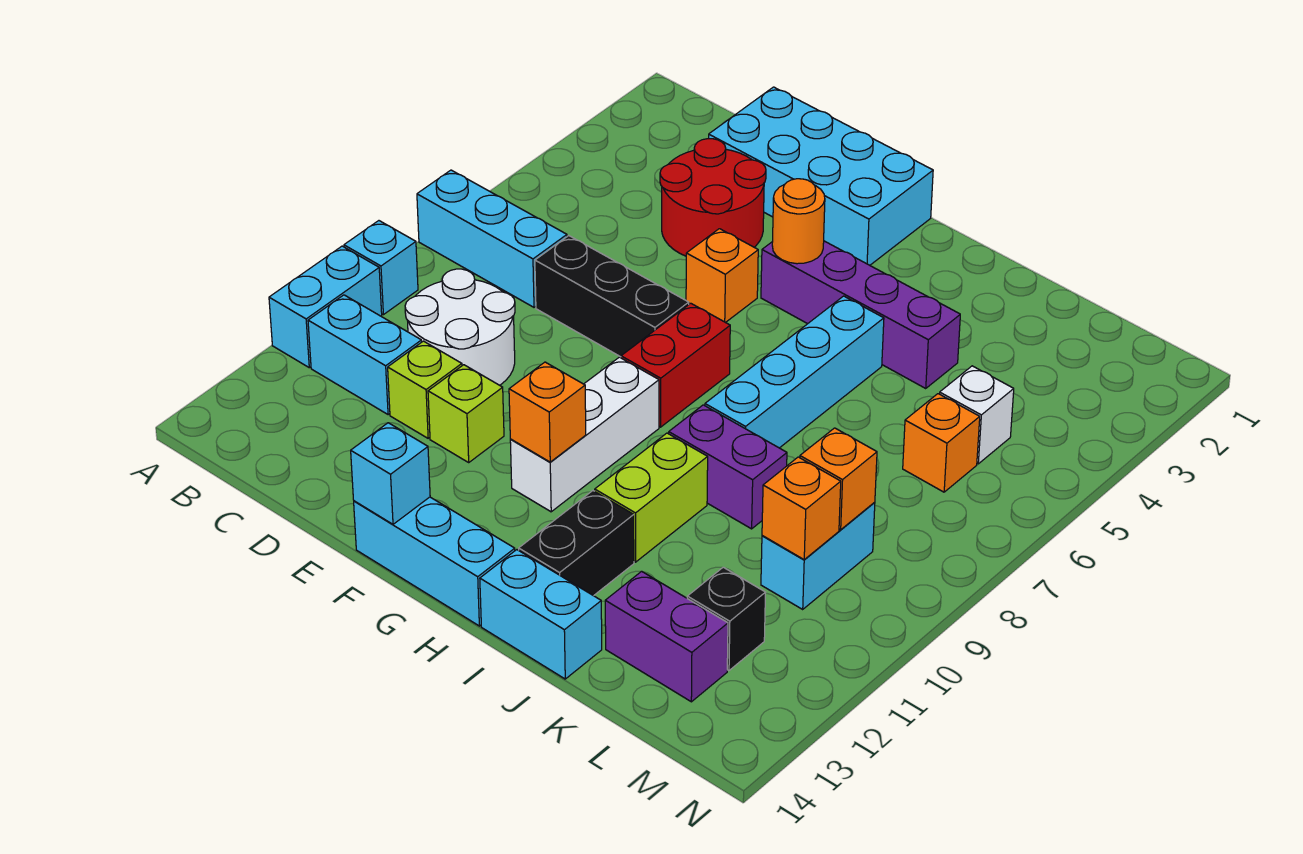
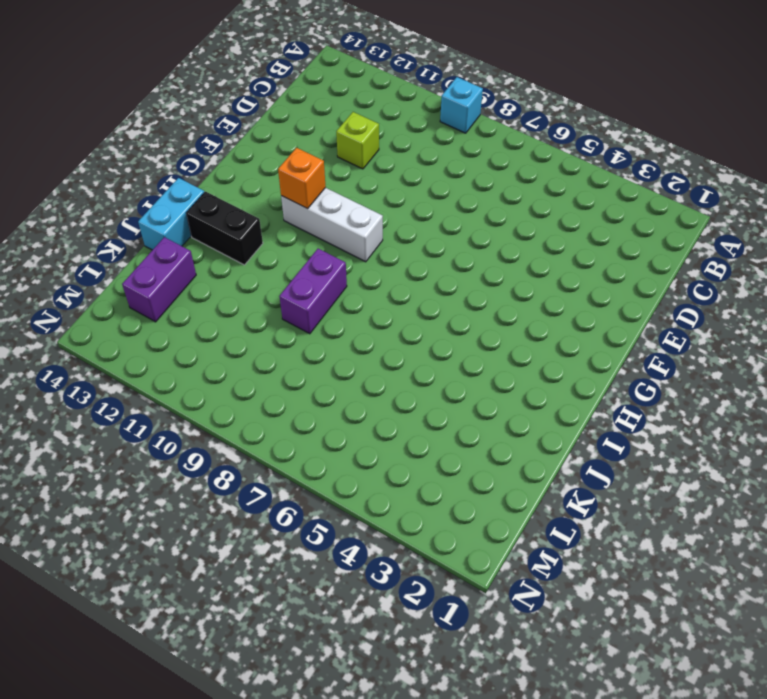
none -> cyan 1x3 brick [417,170,567,307]
none -> cyan 1x2 brick [269,246,382,368]
none -> cyan 1x2 brick [308,295,422,415]
none -> white 2x2 round brick [405,269,515,385]

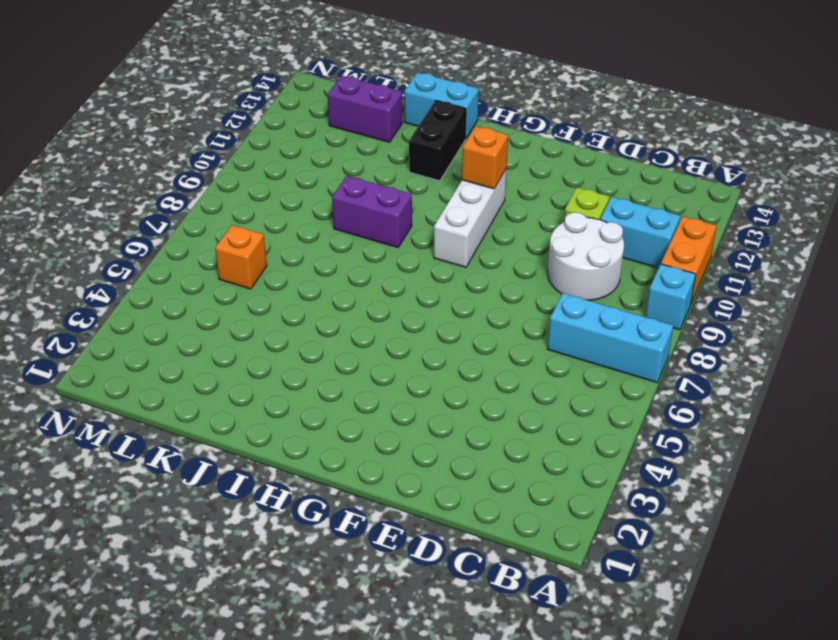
orange 1x2 brick [661,216,717,303] -> cyan 1x2 brick [269,246,382,368]
none -> cyan 2x4 brick [709,87,933,265]
none -> red 2x2 round brick [660,139,766,256]
none -> black 1x3 brick [535,236,689,357]
none -> lime 1x1 brick [428,365,504,462]

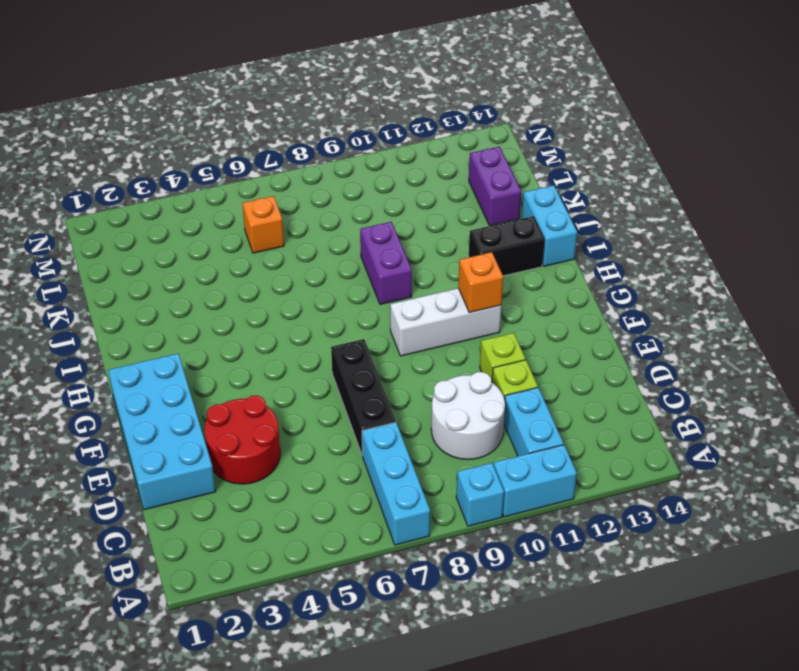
none -> orange 1x1 brick [686,229,758,323]
none -> cyan 1x3 brick [354,497,515,626]
none -> purple 1x4 brick [761,241,960,388]
none -> red 1x2 brick [621,303,730,427]

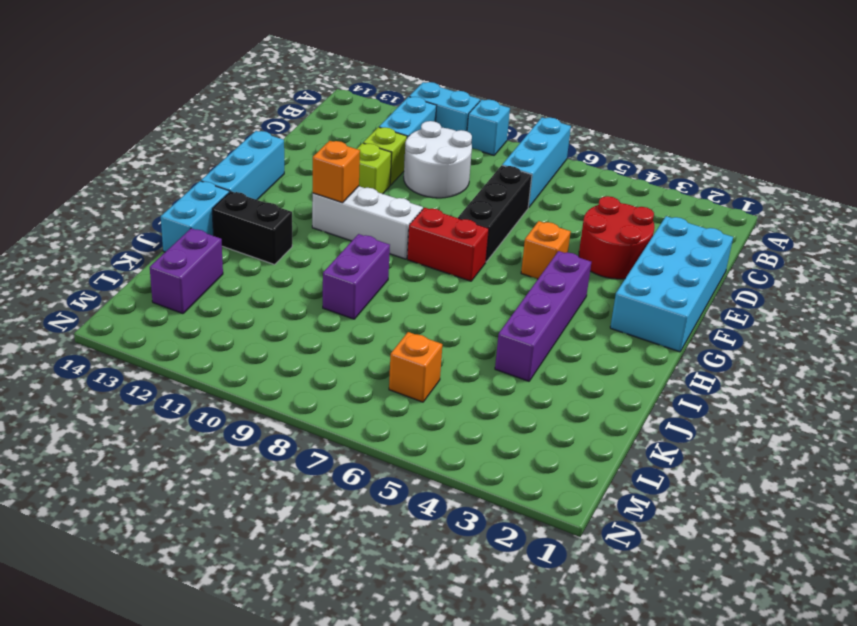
none -> cyan 1x4 brick [705,296,884,448]
none -> lime 1x2 brick [595,433,708,562]
none -> white 1x1 brick [940,366,1014,464]
none -> cyan 1x2 brick [761,502,875,609]

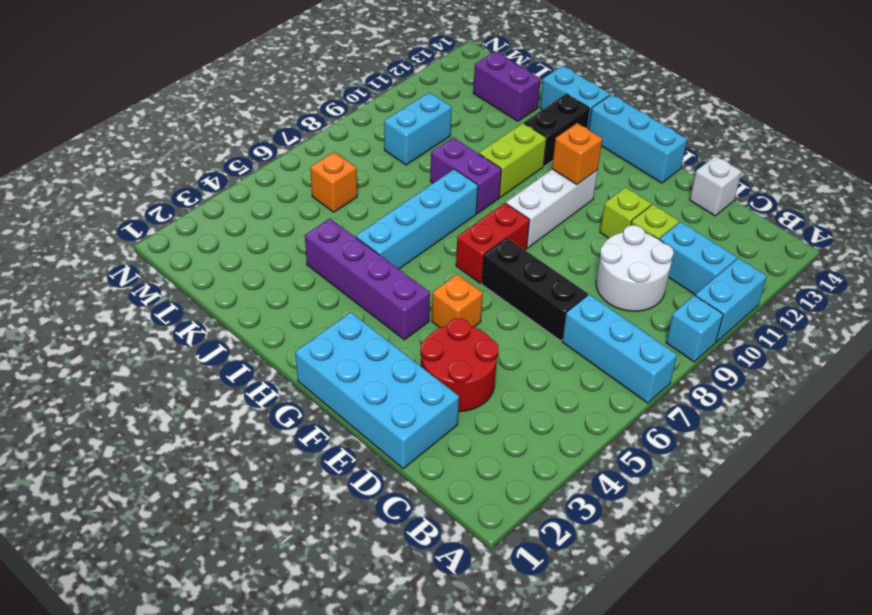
white 1x1 brick [690,156,742,216] -> white 1x1 brick moved to [940,366,1014,464]
none -> black 1x1 brick [687,567,766,670]
none -> cyan 1x1 brick [351,423,430,524]
none -> orange 1x1 round brick [772,179,825,264]
none -> orange 1x1 brick [800,428,877,530]

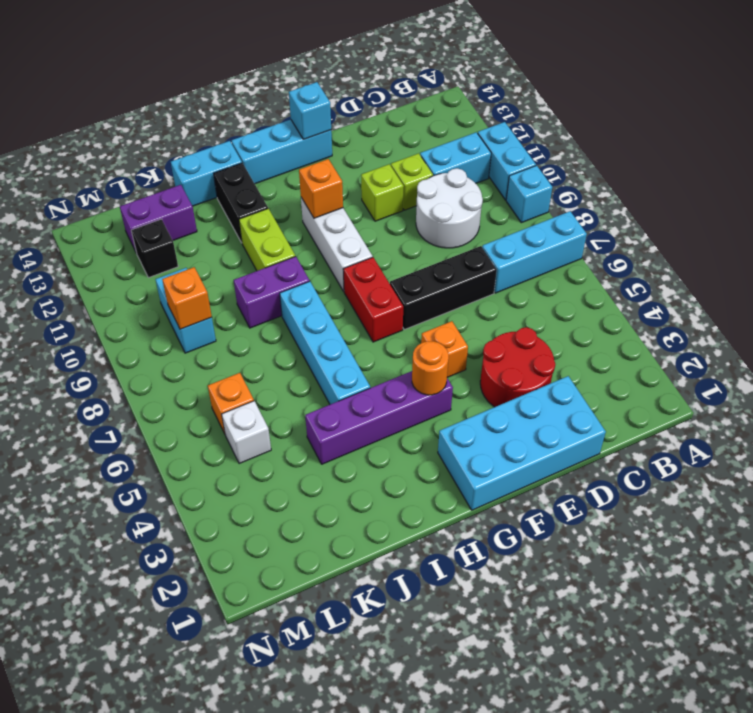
none -> orange 1x1 brick [762,457,841,559]

